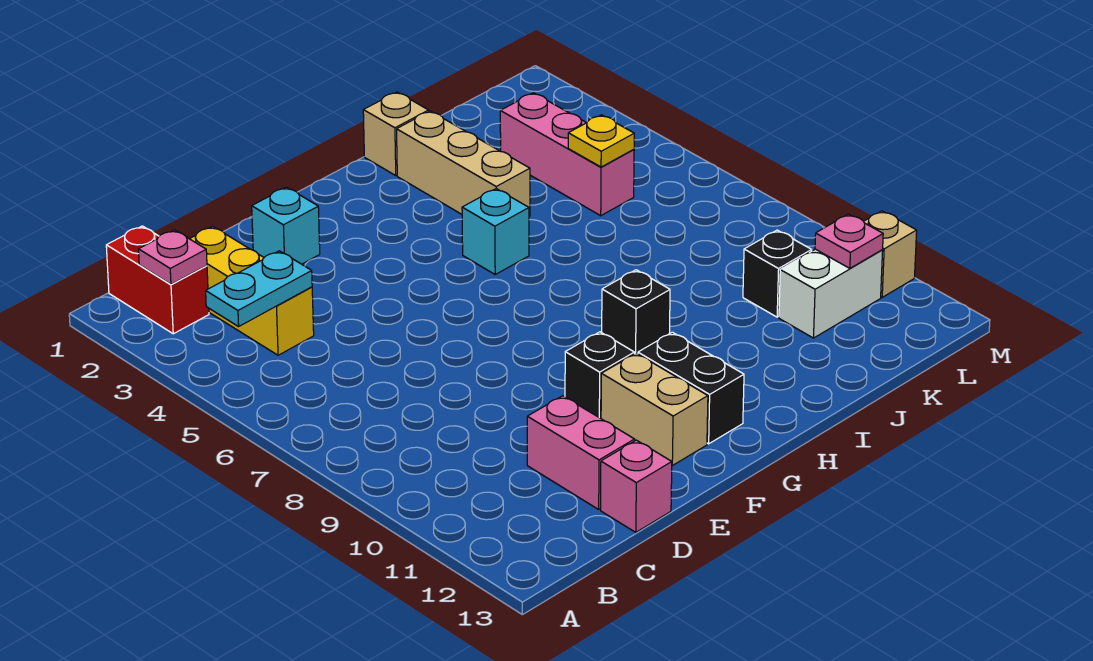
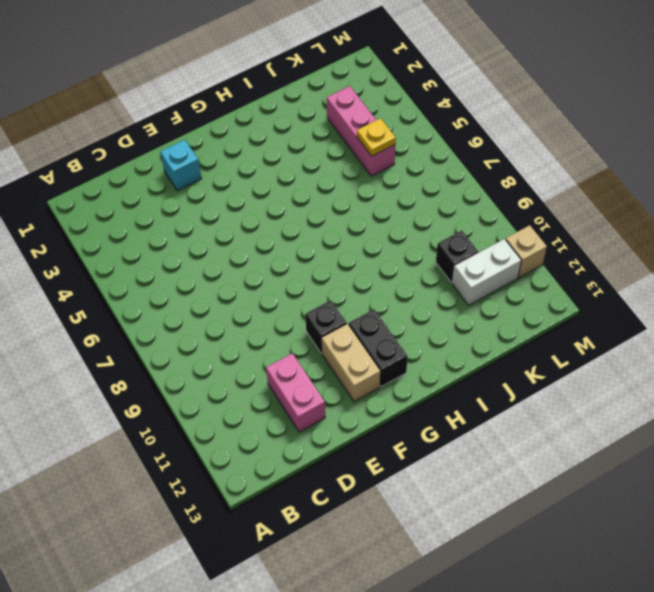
none -> red 1x2 brick [106,226,209,334]
none -> yellow 1x3 brick [190,227,314,355]
none -> pink 1x1 brick [601,440,672,532]

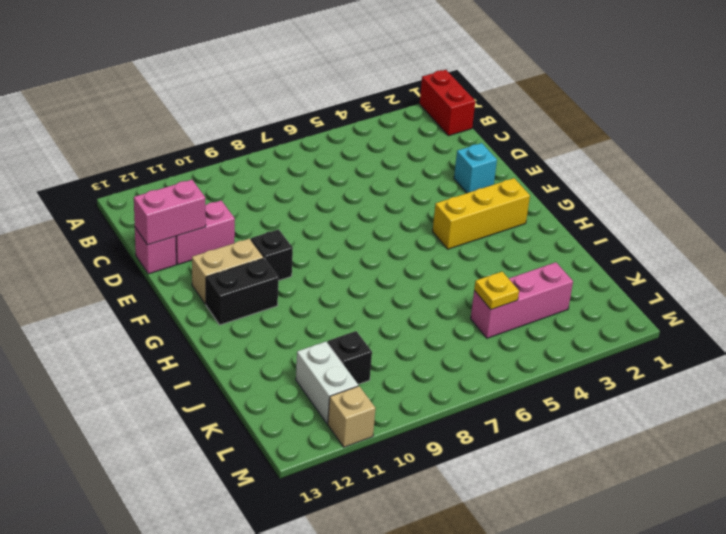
red 1x2 brick [420,70,475,136] -> red 1x2 brick turned to [106,226,209,334]
pink 1x2 brick [134,180,206,245] -> none
yellow 1x3 brick [433,178,530,249] -> yellow 1x3 brick moved to [190,227,314,355]
none -> cyan 1x1 brick [462,189,529,274]
none -> black 1x1 brick [602,270,670,354]
none -> tan 1x1 brick [363,92,429,175]

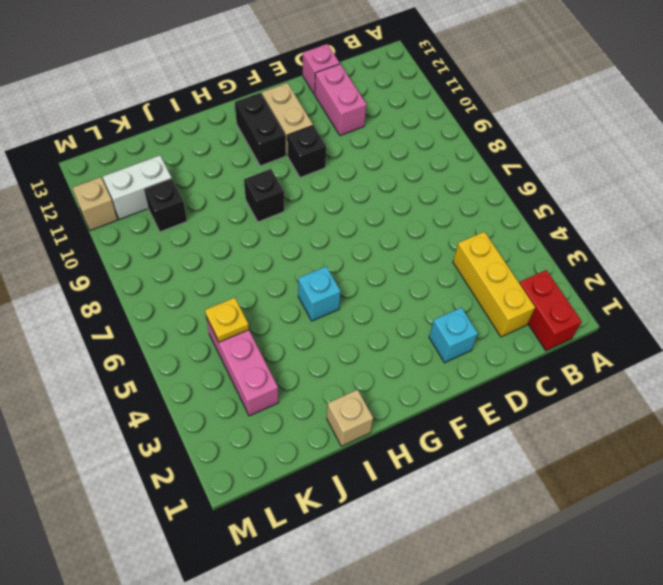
none -> tan 1x3 brick [397,111,530,217]
none -> pink 1x1 plate [139,230,207,284]
none -> cyan 1x2 plate [206,251,312,326]

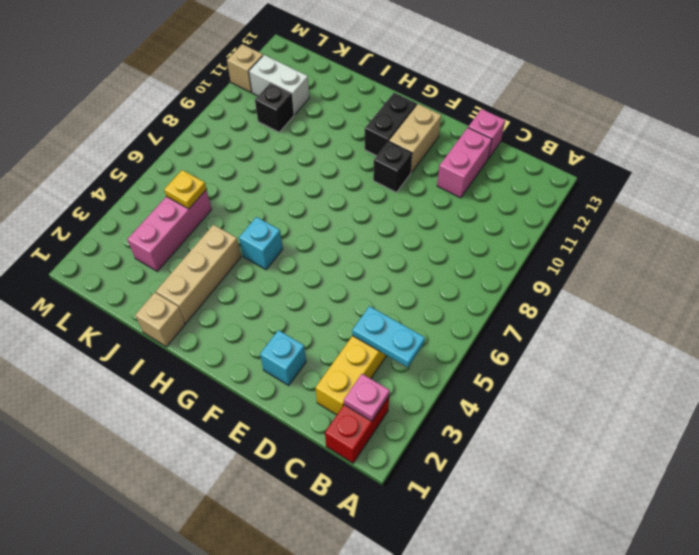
none -> black 1x1 brick [602,270,670,354]
none -> pink 1x1 plate [815,214,883,268]

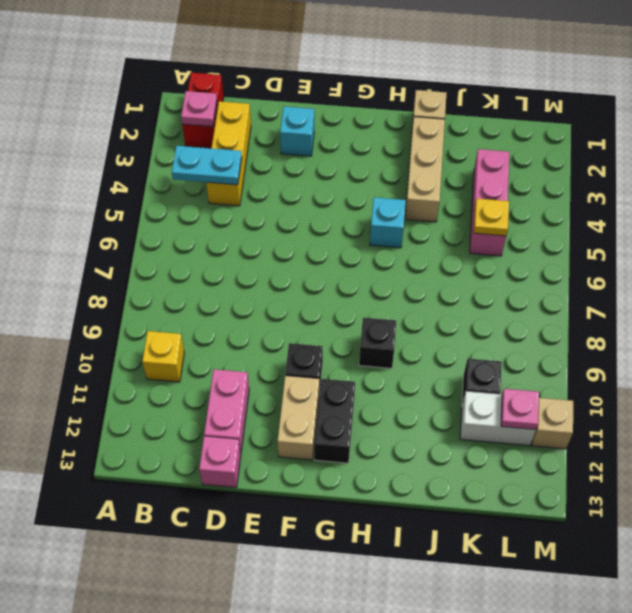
yellow 1x1 brick [142,331,184,382] -> none

